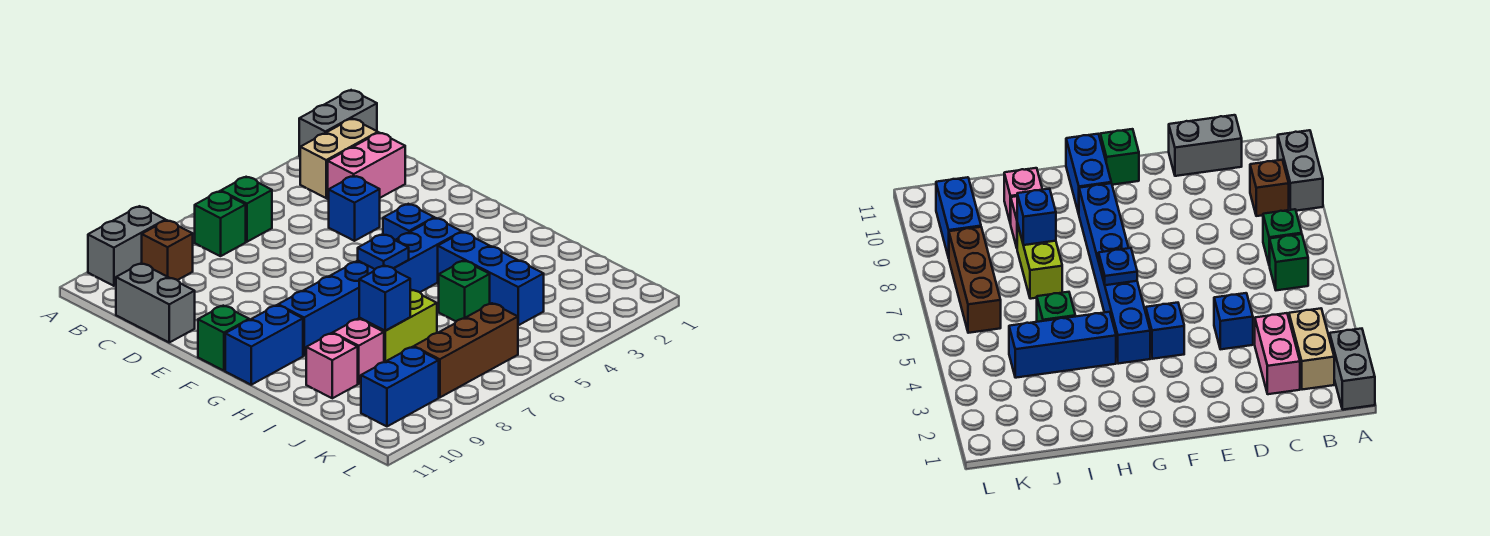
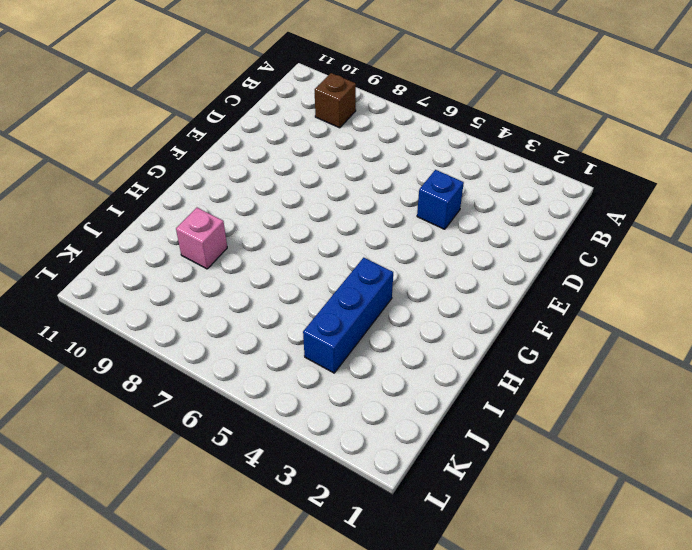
none -> grey 1x2 brick [299,90,377,156]
none -> grey 1x2 brick [88,206,165,286]
none -> tan 1x2 brick [300,119,378,198]

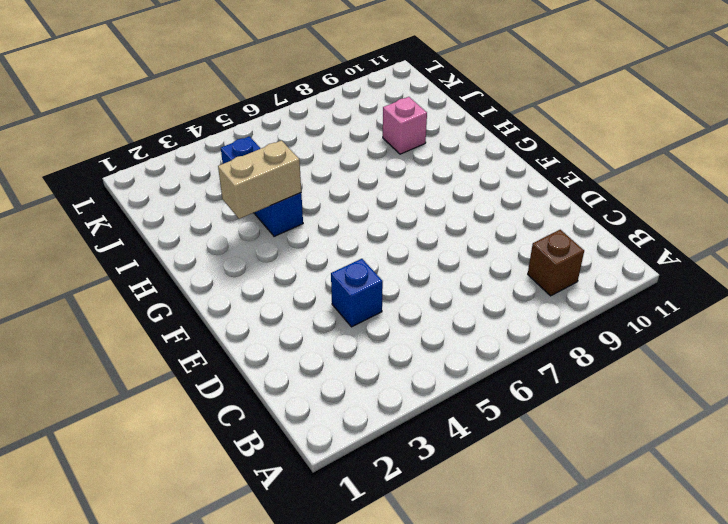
tan 1x2 brick [218,140,301,219] -> tan 1x2 brick moved to [300,119,378,198]
none -> grey 1x2 brick [299,90,377,156]
none -> grey 1x2 brick [88,206,165,286]
none -> green 1x1 brick [221,177,272,242]

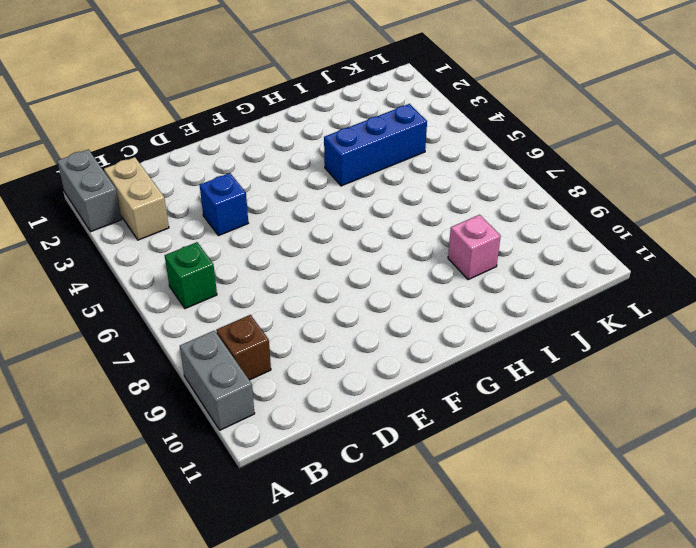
none -> green 1x1 brick [195,191,246,256]
none -> pink 1x2 brick [328,133,405,200]
none -> grey 1x2 brick [116,263,195,342]

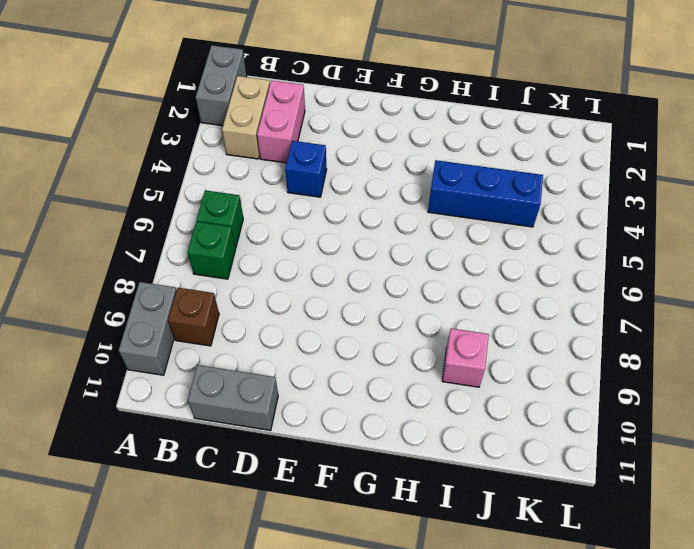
none -> blue 1x1 brick [383,204,434,240]
none -> green 1x1 brick [198,306,249,371]
none -> blue 1x6 brick [278,218,462,356]

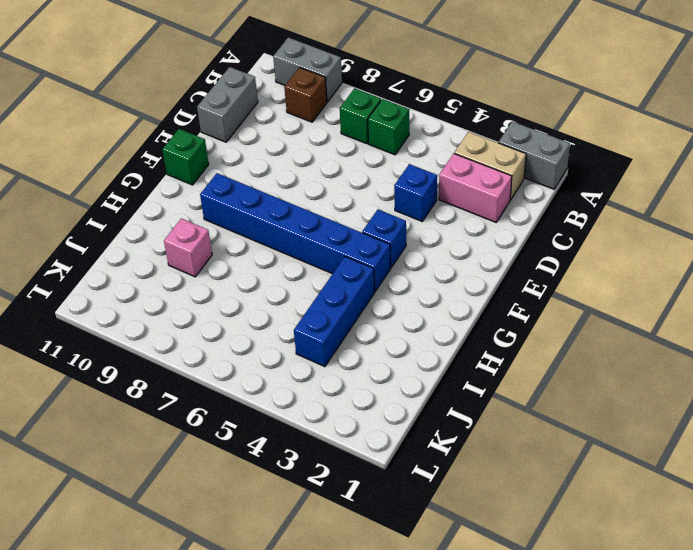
none -> blue 1x2 brick [225,305,303,385]
none -> green 1x1 brick [439,261,490,321]
none -> lime 1x2 brick [359,290,437,362]

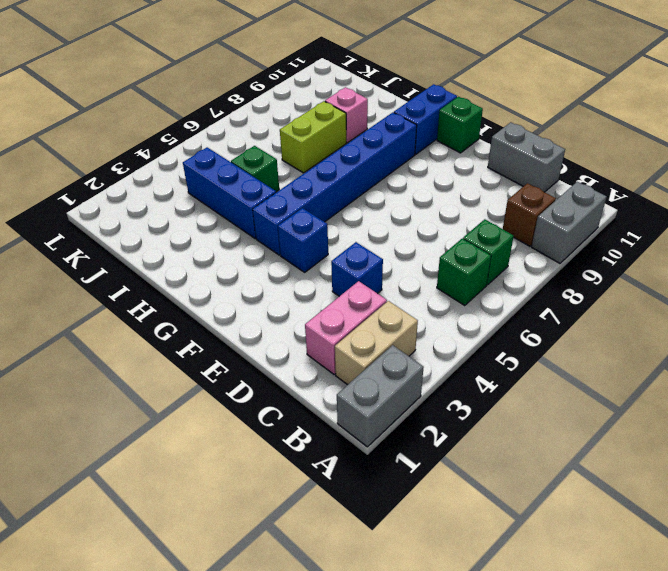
none -> pink 1x1 brick [306,333,358,398]
none -> brown 1x3 brick [414,303,518,397]
none -> blue 1x2 brick [361,347,439,426]

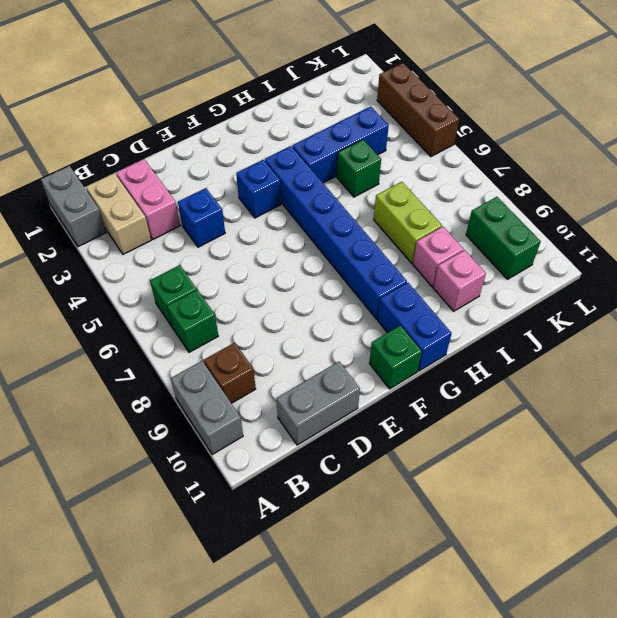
green 1x2 brick [466,197,541,279] -> blue 1x2 brick [361,347,439,426]
brown 1x3 brick [377,63,459,157] -> brown 1x3 brick moved to [414,303,518,397]
none -> blue 1x1 plate [358,234,409,269]
none -> blue 1x1 brick [359,266,410,331]

